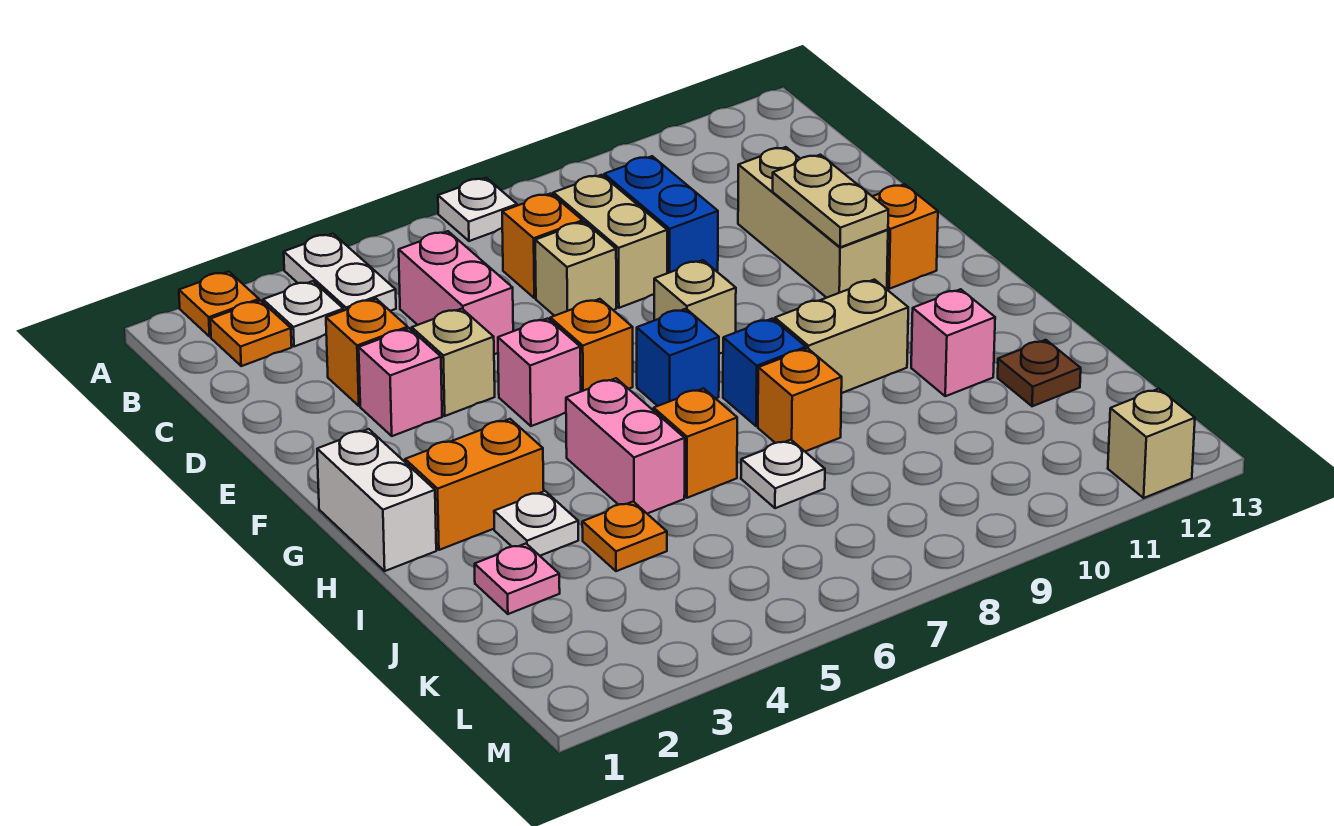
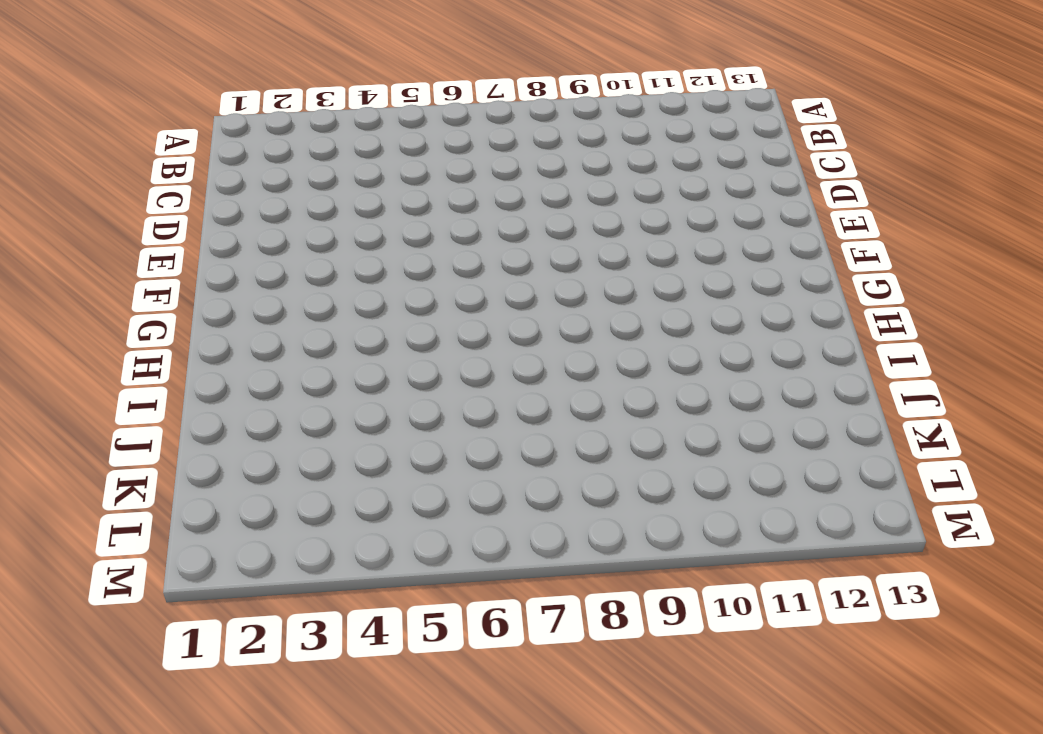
none -> orange 1x1 plate [179,272,259,337]
none -> white 1x2 plate [284,234,396,311]
none -> white 1x1 plate [438,178,517,241]
none -> orange 1x1 plate [210,300,292,366]

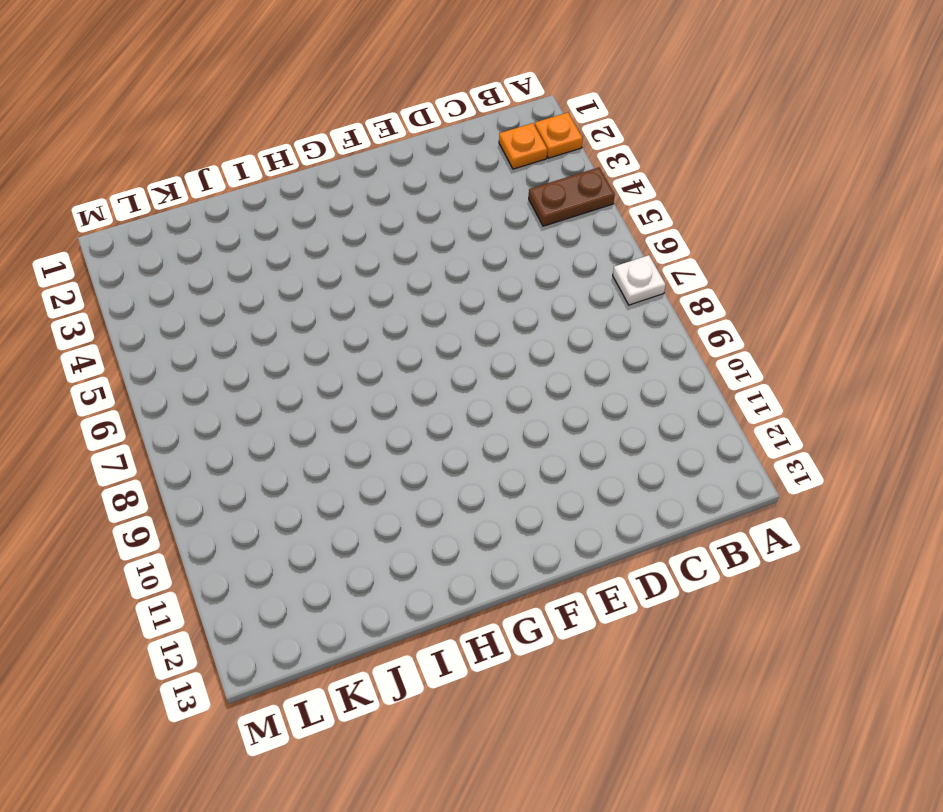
brown 1x2 plate [529,167,615,226] -> white 1x2 plate [284,234,396,311]
none -> white 1x1 plate [263,281,343,347]
none -> pink 1x2 brick [399,231,513,354]
none -> orange 1x1 brick [502,193,583,298]
none -> tan 1x2 brick [553,175,667,308]

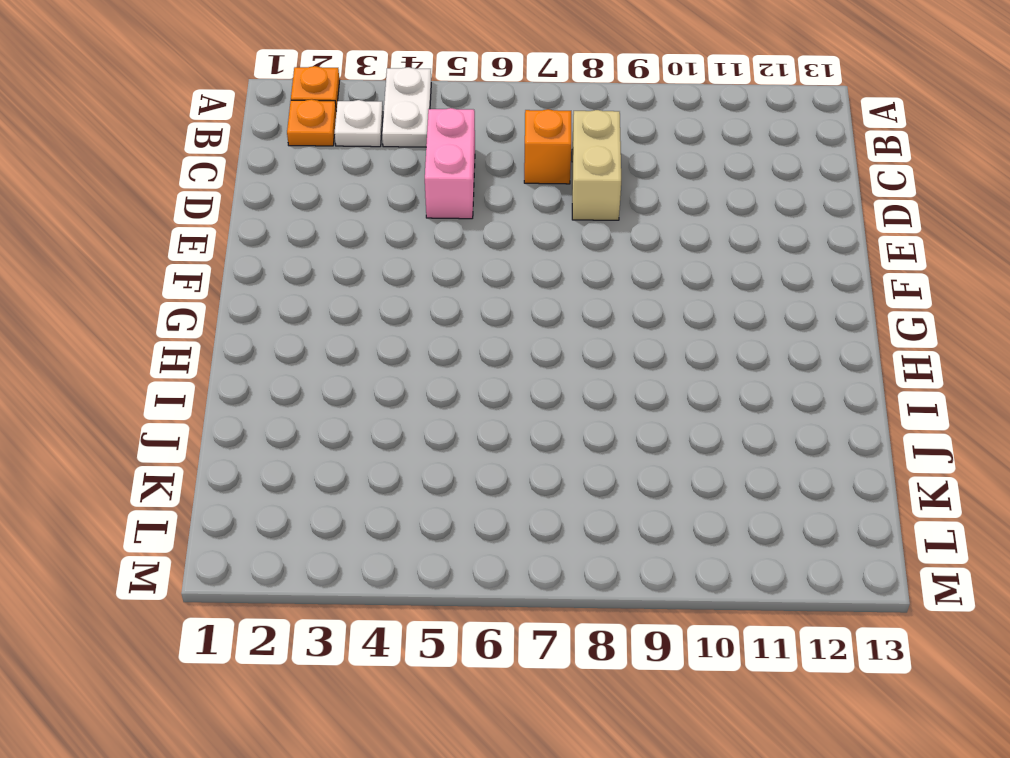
none -> white 1x1 plate [438,178,517,241]
none -> blue 1x2 brick [604,156,718,273]
none -> orange 1x1 brick [326,299,408,406]
none -> tan 1x1 brick [535,222,616,316]

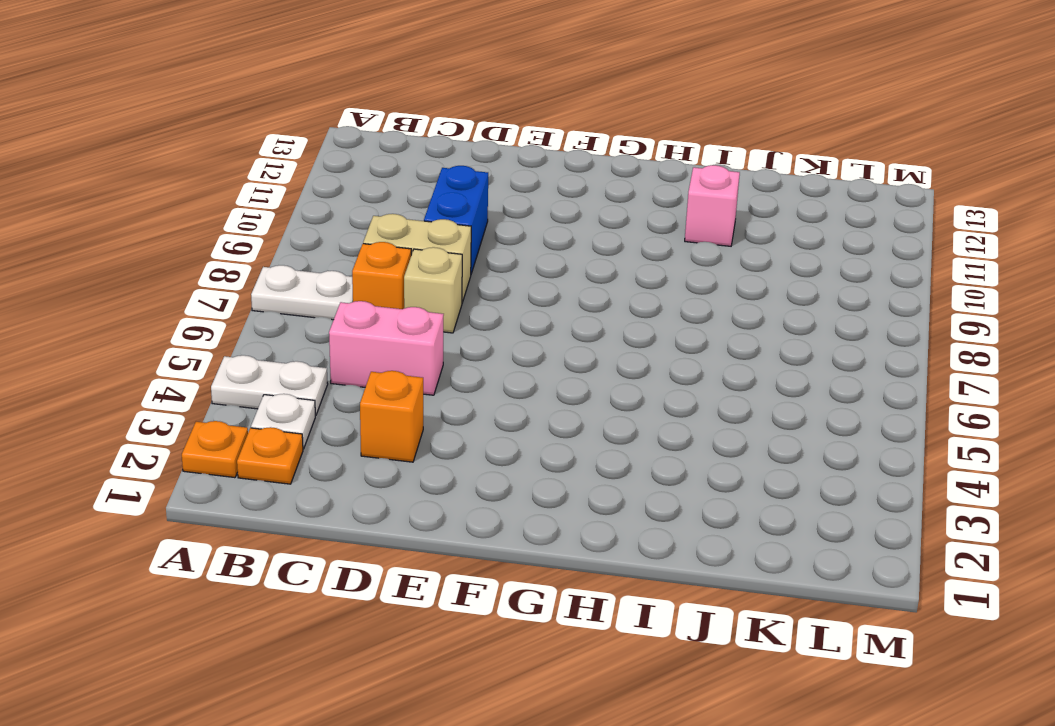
white 1x2 plate [251,265,353,320] -> white 1x1 plate [438,178,517,241]
blue 1x2 brick [424,166,488,274] -> blue 1x2 brick turned to [604,156,718,273]
none -> tan 1x3 brick [738,147,888,298]
none -> pink 1x1 brick [359,328,442,436]
none -> tan 1x1 brick [412,309,495,416]
none -> pink 1x1 brick [498,318,581,426]

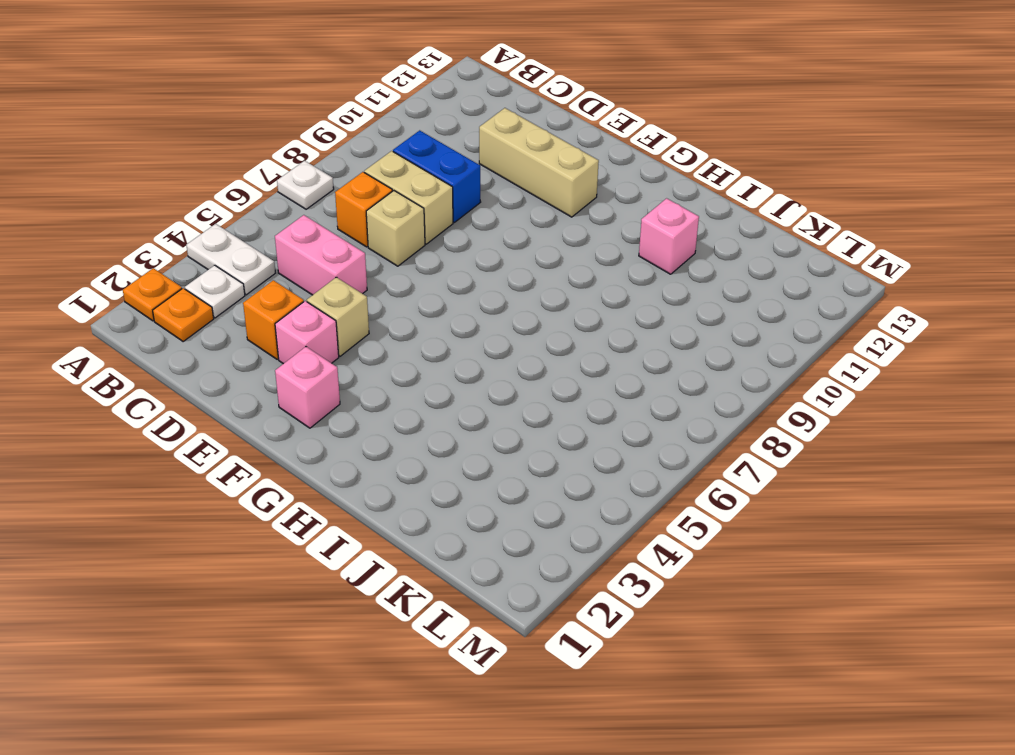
pink 1x1 brick [275,347,340,428] -> pink 1x1 brick moved to [498,318,581,426]
none -> orange 1x1 brick [550,299,633,391]
none -> tan 1x1 brick [654,260,736,354]
none -> orange 1x1 brick [872,184,938,289]
none -> white 1x2 brick [317,429,436,571]

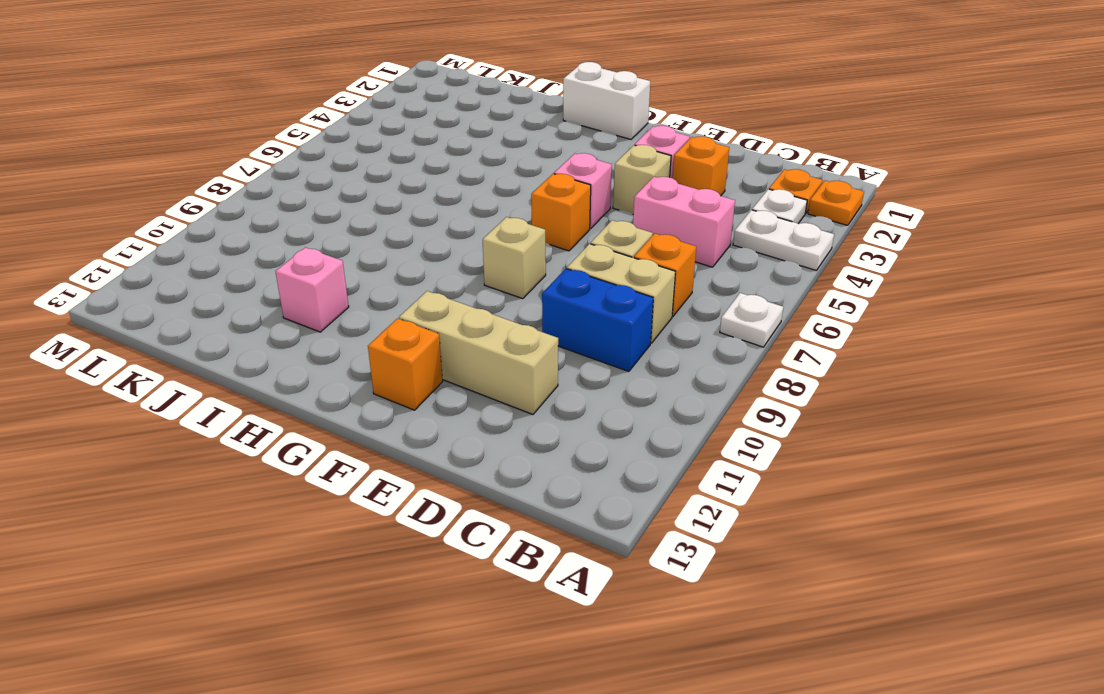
none -> blue 1x1 brick [637,309,719,406]
none -> orange 1x2 brick [405,419,544,550]
none -> pink 1x2 brick [566,378,685,514]
none -> blue 1x1 brick [723,319,806,426]

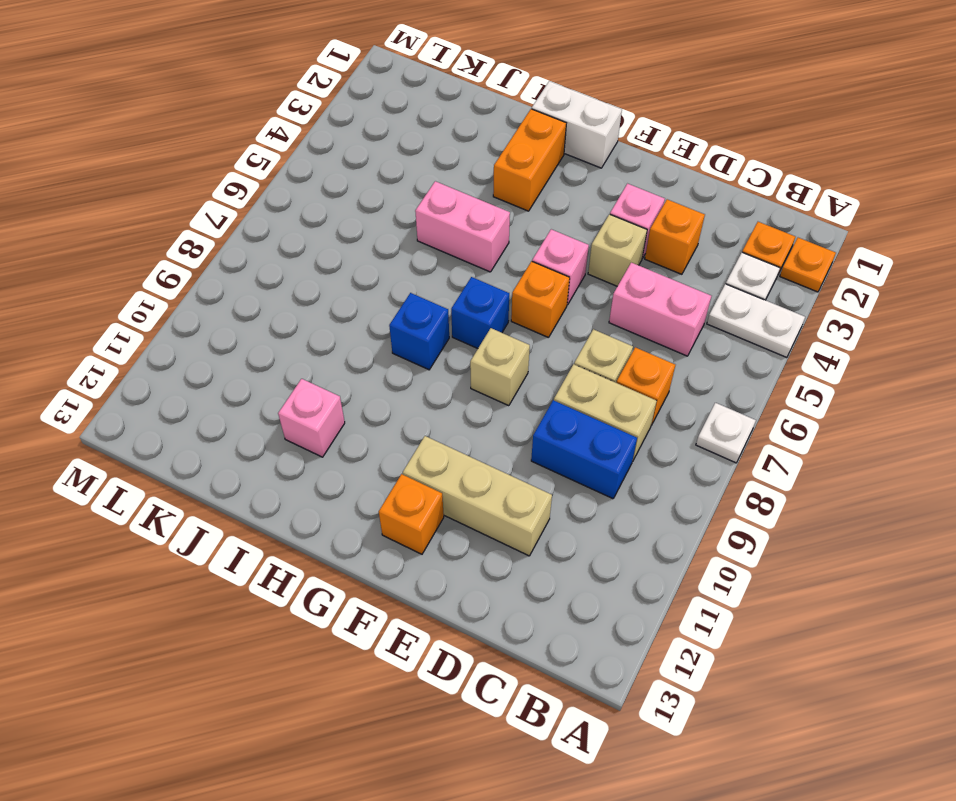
none -> tan 1x2 brick [775,280,908,393]
none -> white 1x1 plate [494,491,578,556]
none -> orange 1x1 brick [654,388,737,498]
none -> orange 1x1 brick [758,348,842,451]

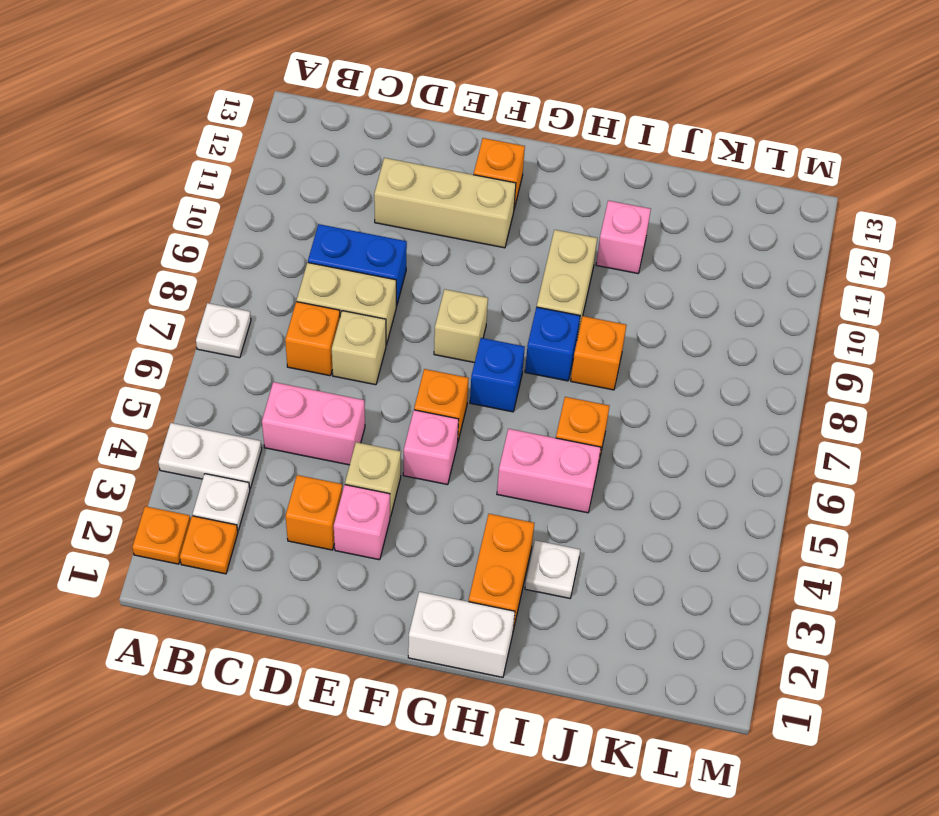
none -> pink 1x1 plate [475,544,560,614]
none -> orange 1x1 plate [582,502,667,571]
none -> white 1x1 plate [741,440,825,508]
none -> brown 1x1 plate [998,340,1081,406]

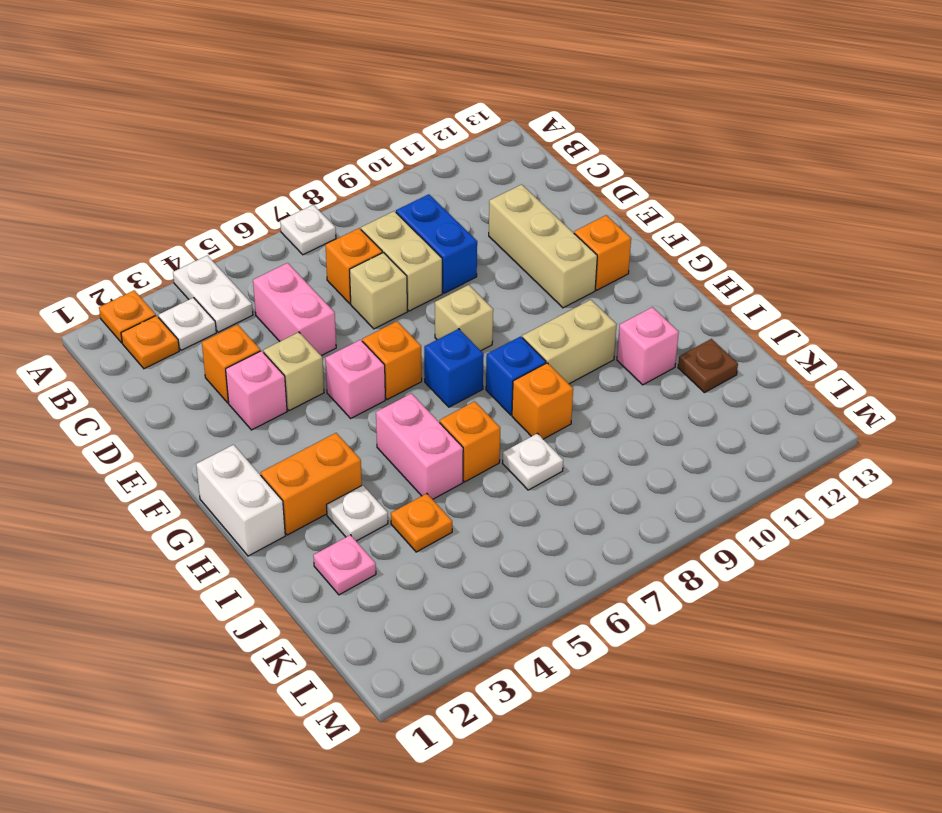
none -> tan 1x1 brick [1108,389,1195,498]
none -> tan 1x2 plate [773,155,888,247]

